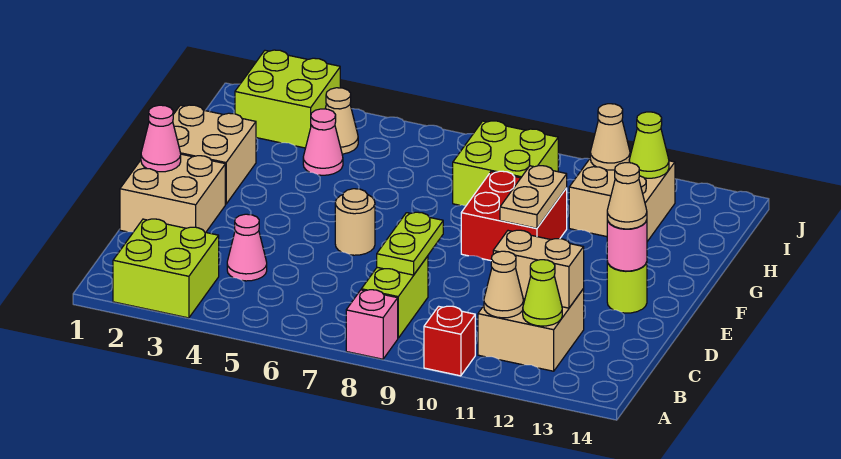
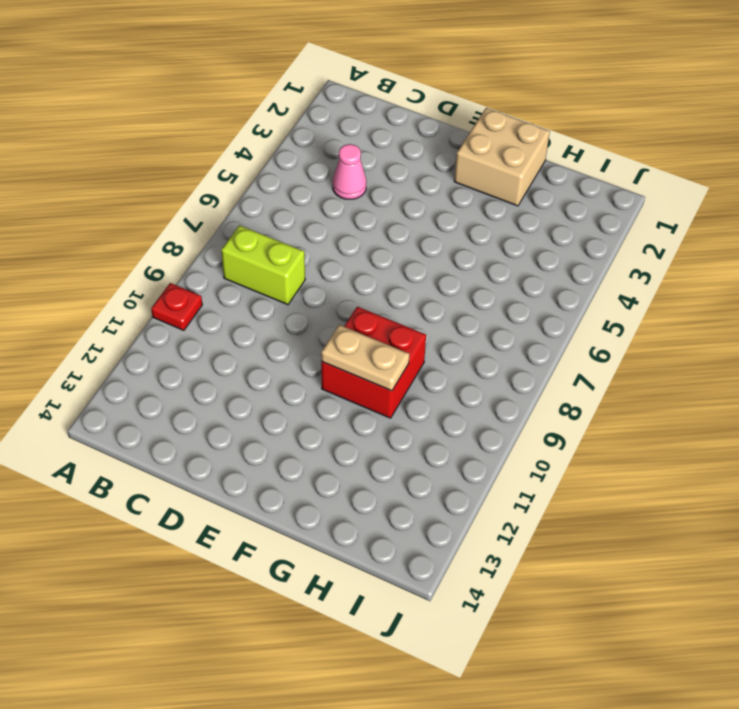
red 1x1 plate [151,283,202,330] -> red 1x1 brick [424,306,475,376]
none -> lime 2x2 brick [113,219,219,318]
none -> pink 1x1 brick [346,290,398,359]
none -> tan 2x2 brick [478,289,584,371]

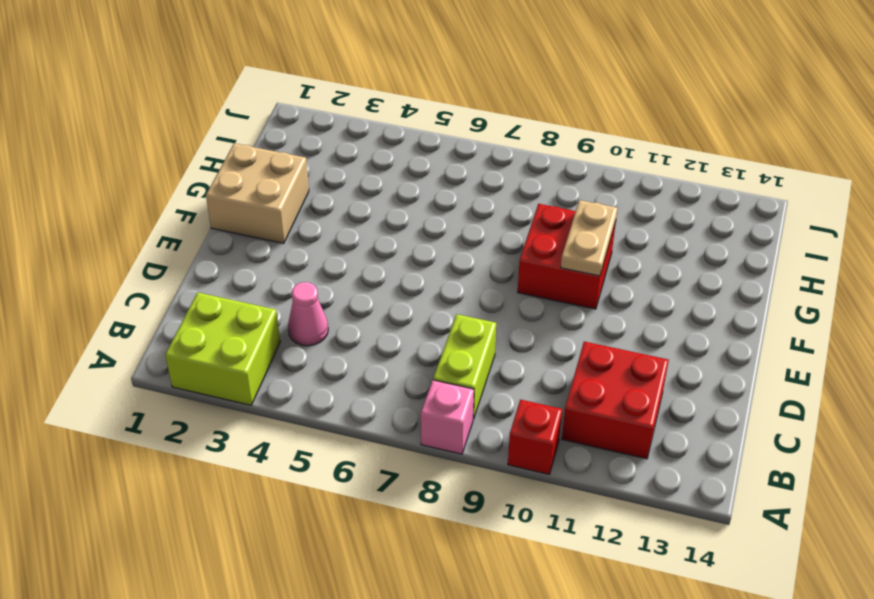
red 2x2 brick [562,342,669,459] -> tan 2x2 brick [478,289,584,371]
none -> tan 2x2 brick [120,154,225,232]
none -> tan 1x1 round brick [335,189,375,255]
none -> lime 1x1 round brick [607,262,647,313]

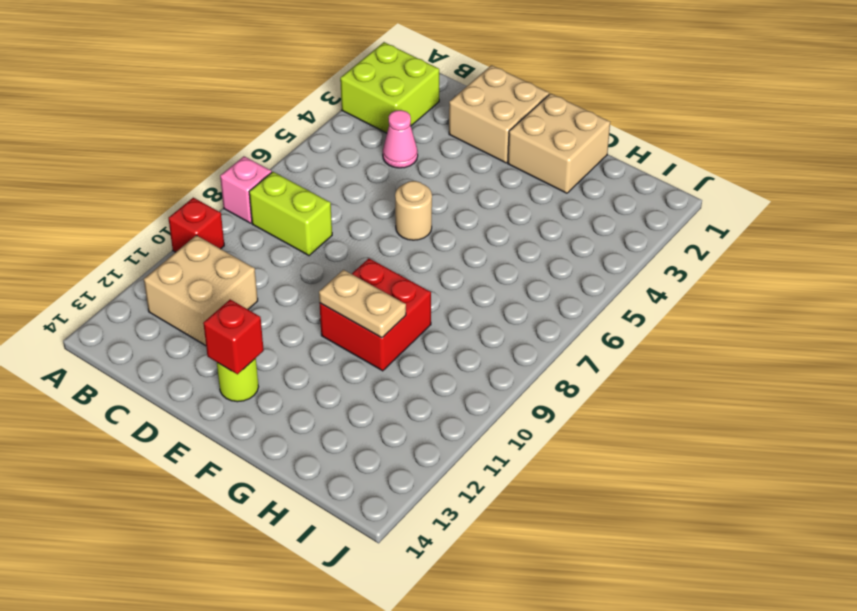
red 1x1 brick [203,299,264,374] -> pink 1x1 round brick [607,220,647,271]
none -> pink 1x1 cone [303,109,343,175]
none -> lime 2x2 brick [453,121,558,205]
none -> tan 2x2 brick [569,153,675,242]

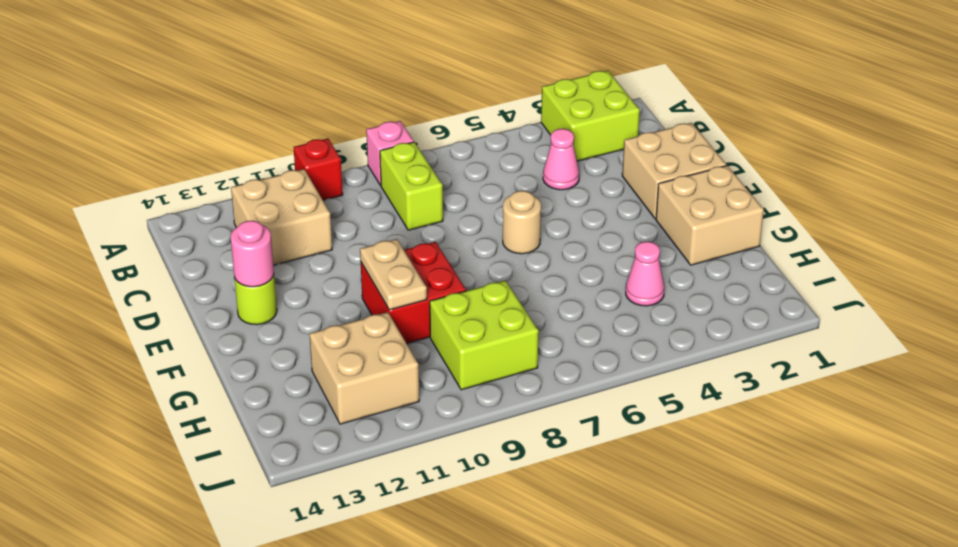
none -> lime 2x2 brick [235,50,340,148]
none -> tan 1x1 cone [325,88,358,154]
none -> tan 1x1 cone [484,251,524,318]

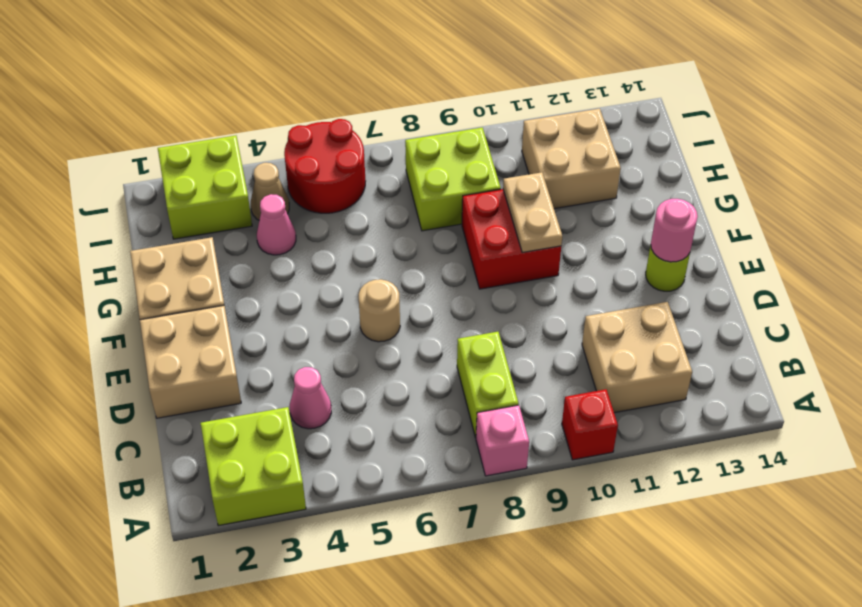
red 2x2 round brick [284,119,365,213] -> none
none -> tan 1x1 cone [484,251,524,318]
none -> lime 1x1 cone [523,260,562,326]
none -> lime 1x2 plate [377,212,443,275]

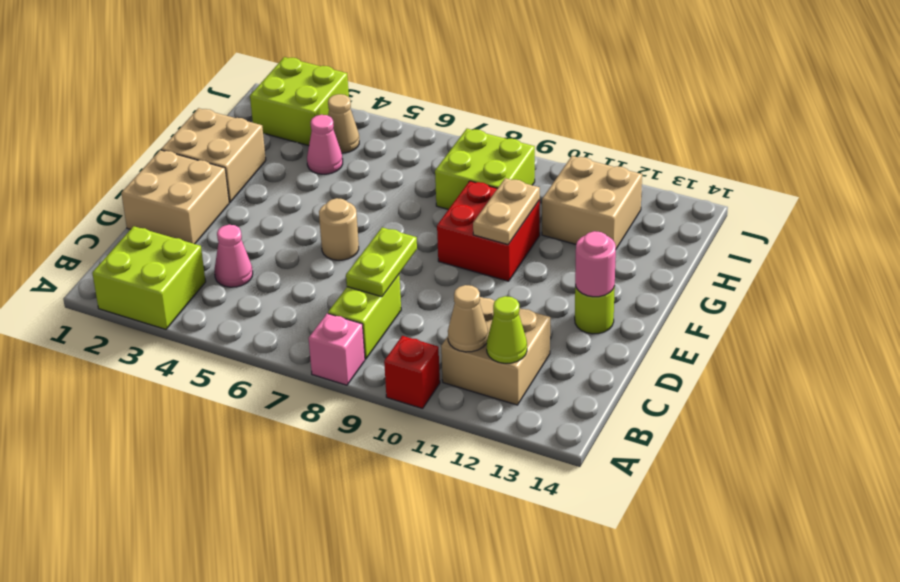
none -> tan 1x2 brick [493,230,584,308]
none -> pink 1x1 cone [141,105,181,172]
none -> tan 1x1 cone [590,104,630,170]

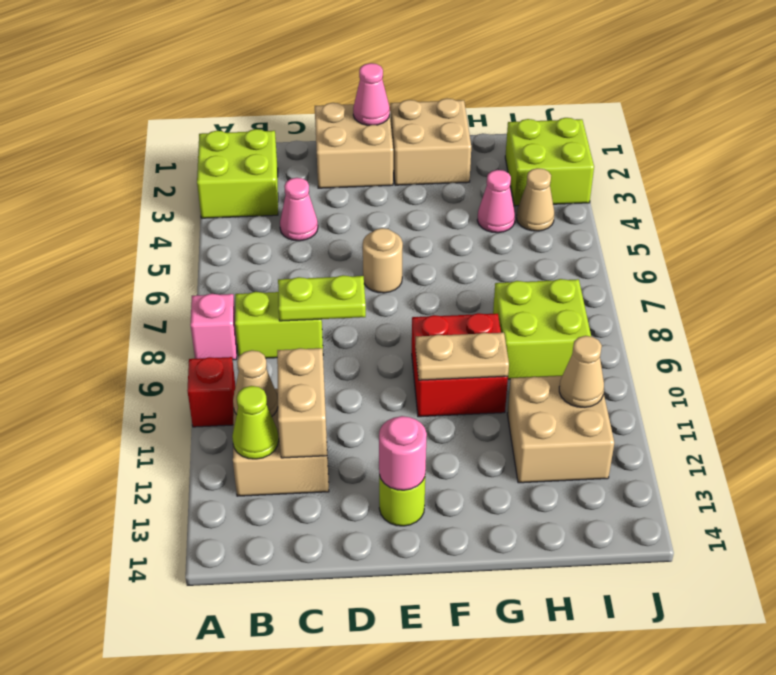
none -> lime 1x1 cone [629,112,669,178]
none -> tan 1x1 cone [607,162,647,229]

